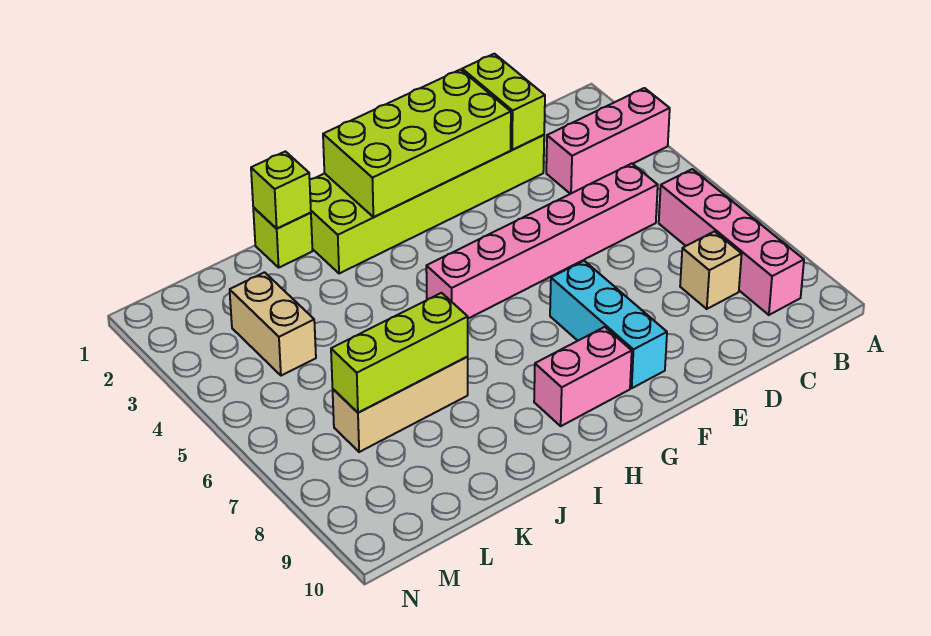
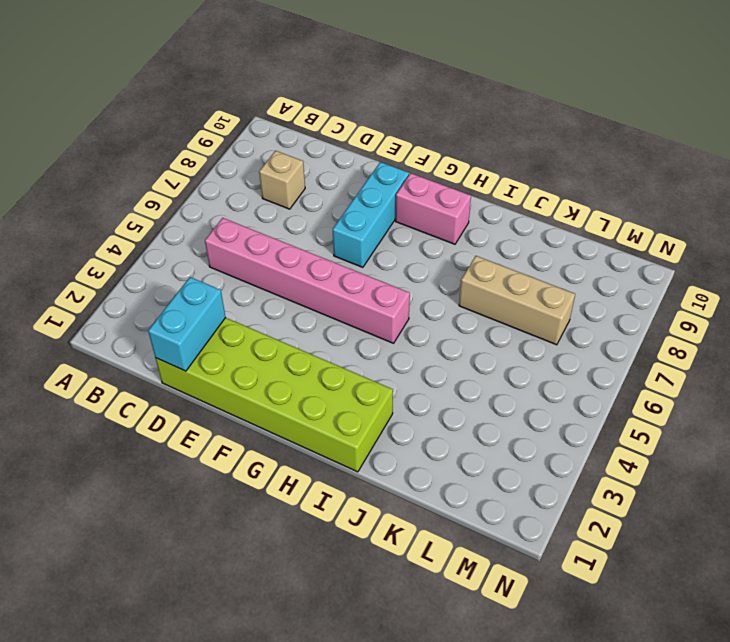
cyan 1x2 brick [148,277,226,371] -> lime 1x2 brick [462,54,545,150]
none -> pink 1x3 brick [546,88,670,194]
none -> pink 1x4 brick [659,169,804,315]
none -> lime 1x1 brick [253,207,312,267]

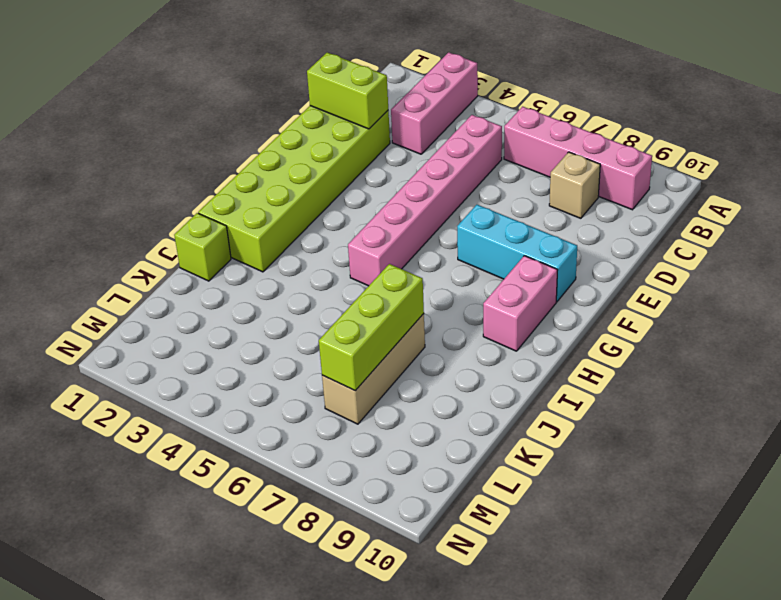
none -> tan 1x2 brick [230,272,316,376]
none -> lime 2x4 brick [323,70,511,217]
none -> lime 1x1 brick [251,151,311,229]

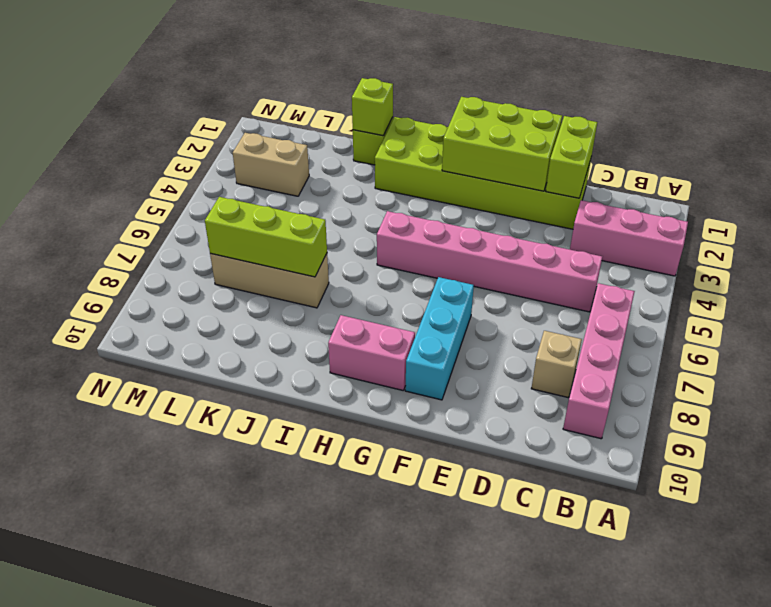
lime 2x3 brick [442,97,562,191] -> lime 2x4 brick [323,70,511,217]
tan 1x2 brick [233,133,309,196] -> tan 1x2 brick turned to [230,272,316,376]

